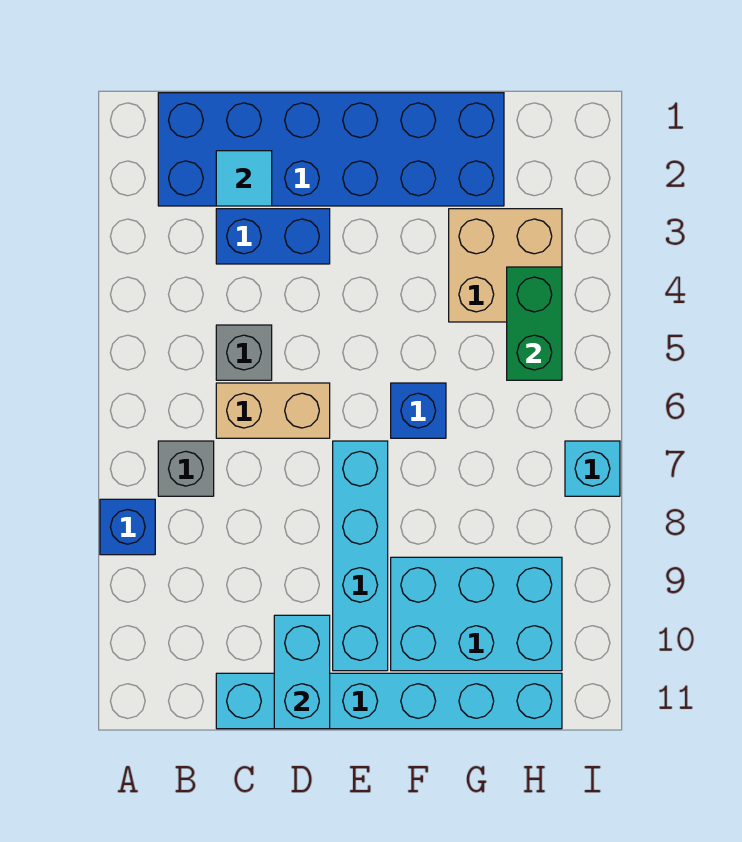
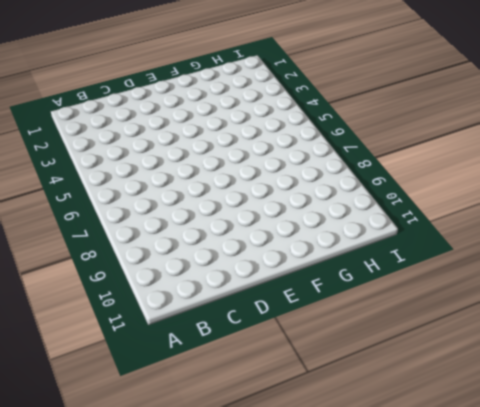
none -> blue 1x1 brick [100,499,155,555]
none -> blue 2x6 brick [158,93,504,206]
none -> grey 1x1 brick [158,441,214,496]

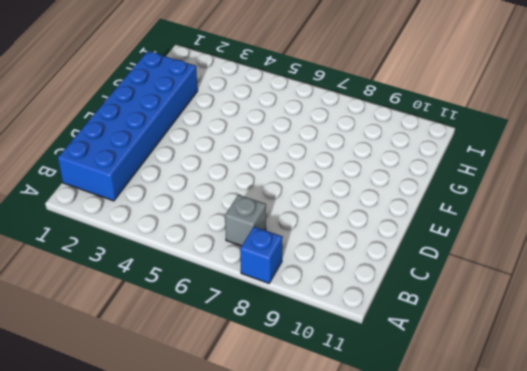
none -> blue 1x2 brick [216,209,330,264]
none -> grey 1x1 brick [216,325,272,380]
none -> tan 1x2 brick [216,383,330,438]

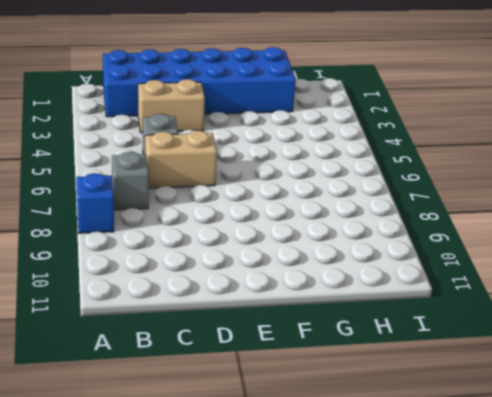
tan 1x2 brick [138,79,205,133] -> blue 1x2 brick [216,209,330,264]
none -> cyan 1x6 brick [216,673,562,729]
none -> cyan 1x4 brick [333,441,388,671]
none -> blue 1x1 brick [391,383,446,438]

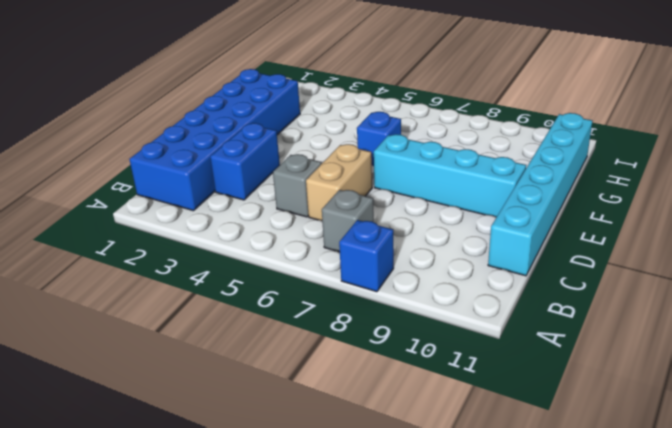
none -> cyan 2x3 brick [391,557,562,671]
none -> tan 2x2 brick [449,209,562,322]
none -> cyan 1x1 brick [565,441,620,496]

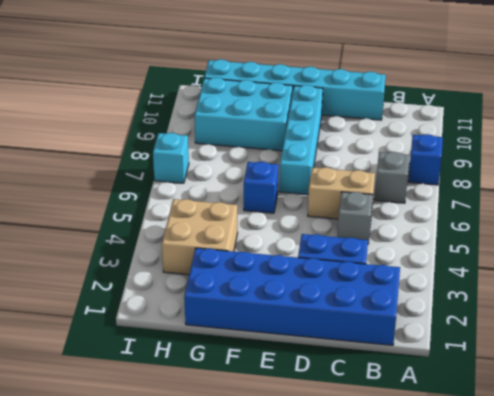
none -> cyan 1x1 tile [216,151,272,206]
none -> cyan 1x2 brick [274,615,330,729]
none -> green 1x2 brick [507,267,562,380]

